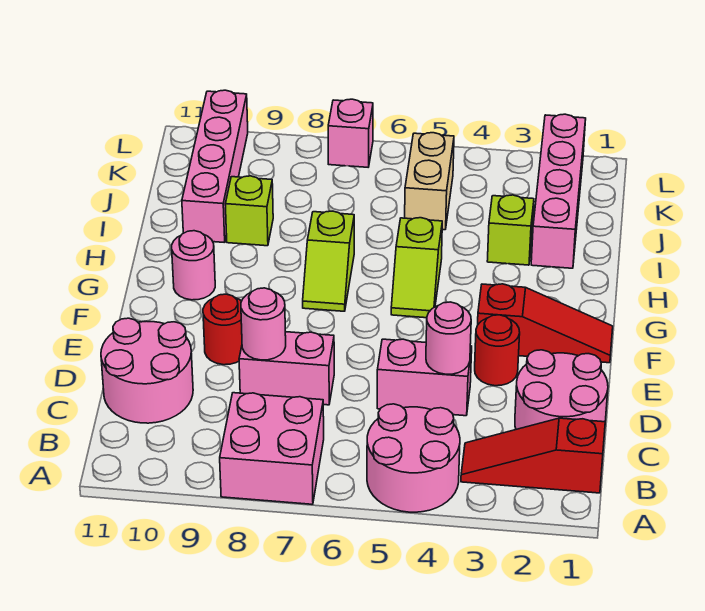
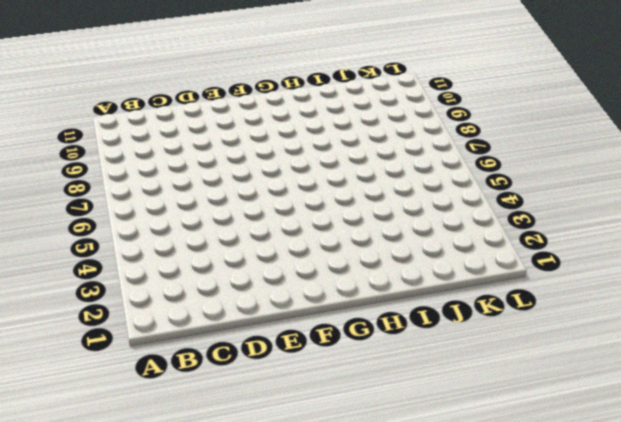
none -> pink 2x2 round brick [367,404,460,512]
none -> pink 2x2 brick [220,393,324,504]
none -> red 1x3 slope [461,418,605,493]

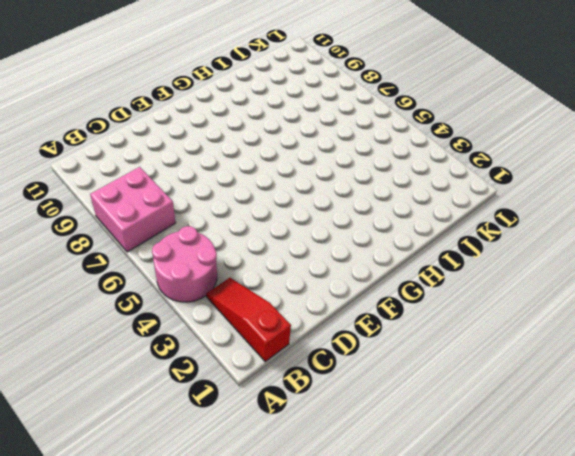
none -> pink 2x2 round brick [515,350,608,429]
none -> pink 2x2 round brick [101,318,193,423]
none -> pink 1x2 brick [377,339,472,416]

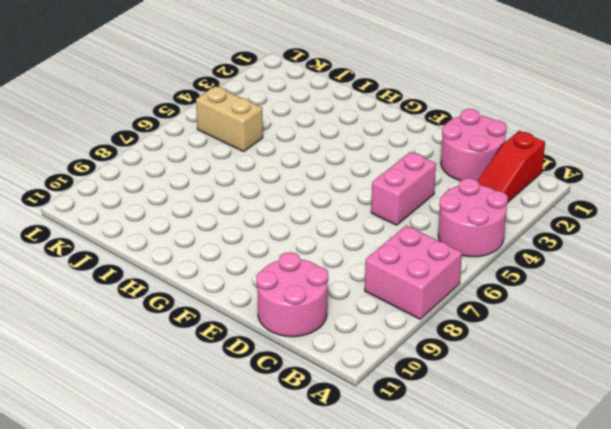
none -> pink 1x2 brick [239,332,334,405]
none -> red 1x1 round brick [475,315,520,386]
none -> red 1x1 round brick [203,294,242,365]

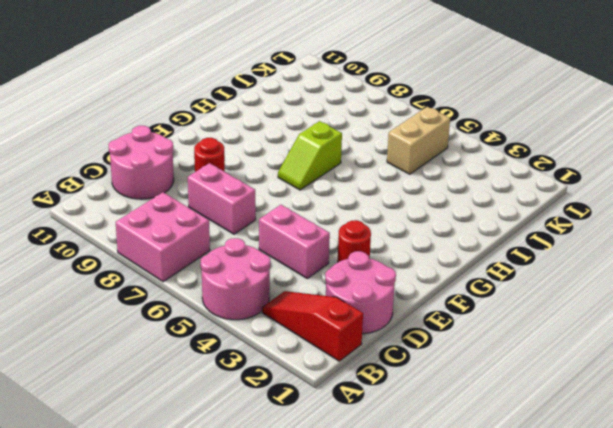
none -> red 1x3 slope [478,284,613,363]
none -> lime 1x2 slope [391,218,442,318]
none -> pink 1x1 round brick [172,231,215,300]

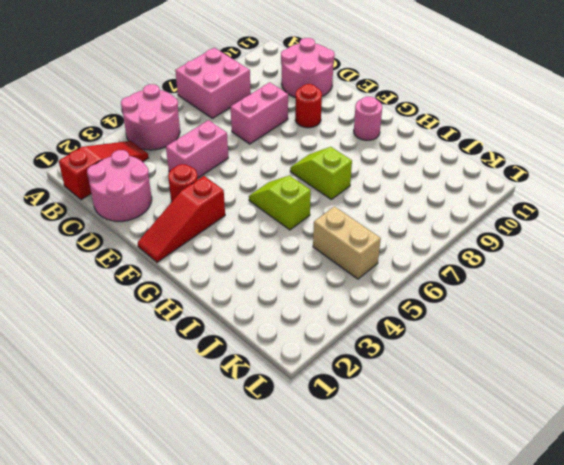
none -> pink 1x4 brick [531,114,586,268]
none -> lime 1x1 brick [487,195,534,265]
none -> lime 1x1 brick [225,176,273,246]

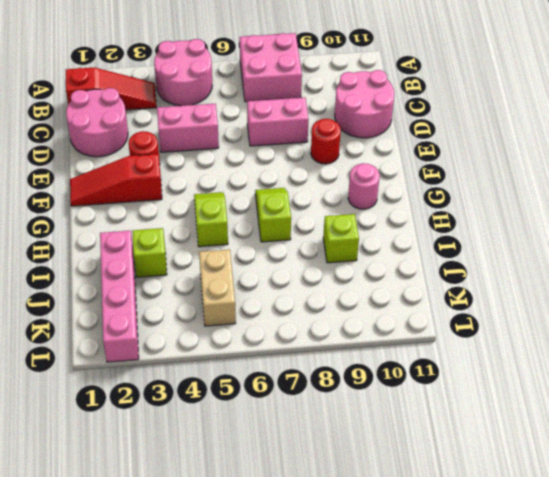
none -> pink 1x4 brick [182,90,248,242]
none -> pink 1x1 brick [328,99,373,167]
none -> pink 1x1 round brick [426,302,471,374]

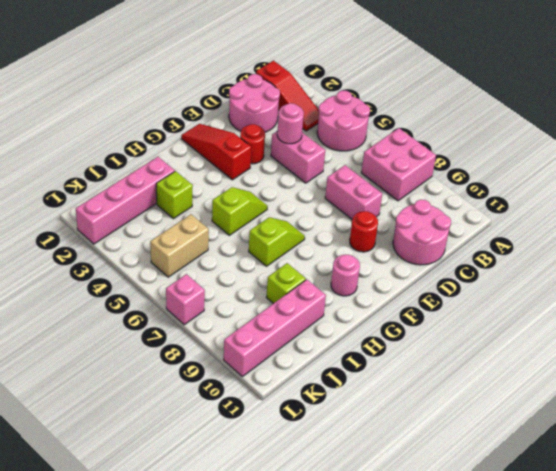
none -> pink 1x1 round brick [241,288,286,360]

